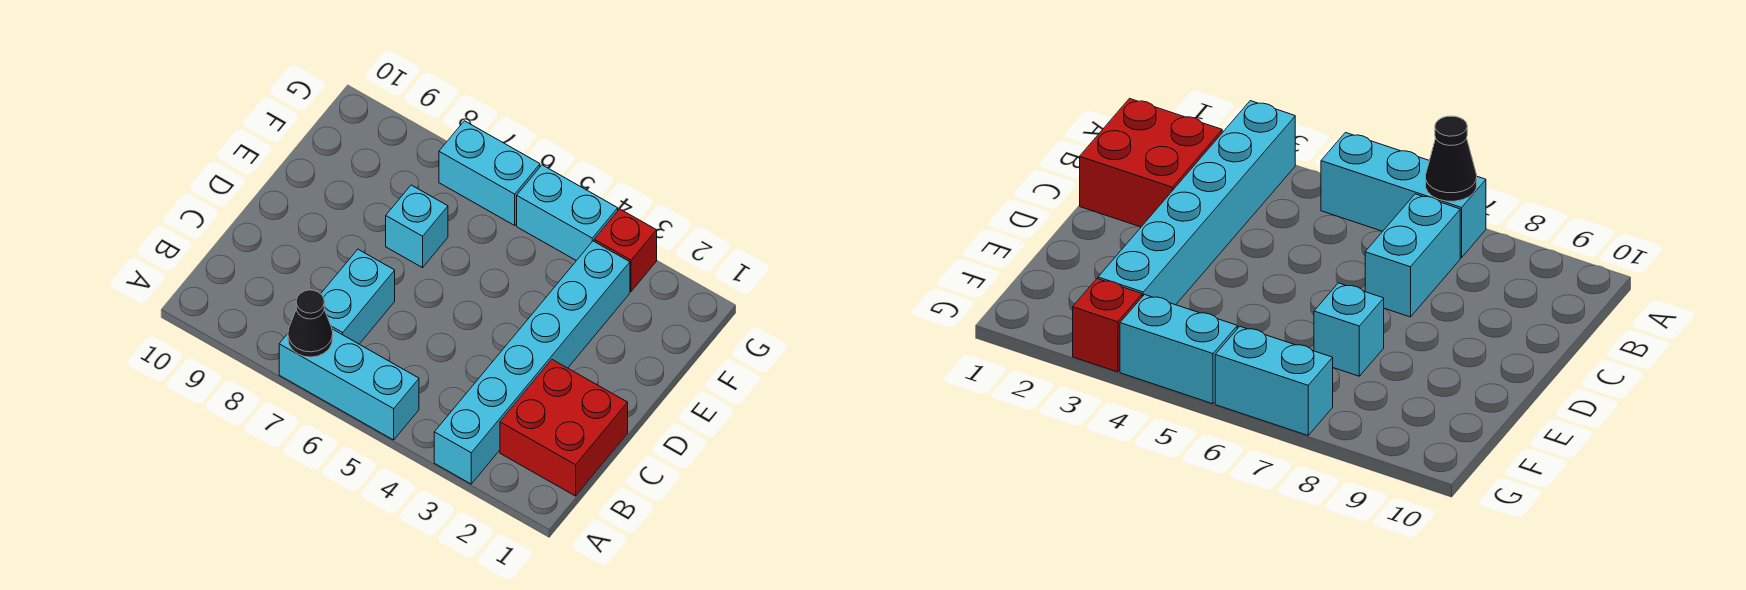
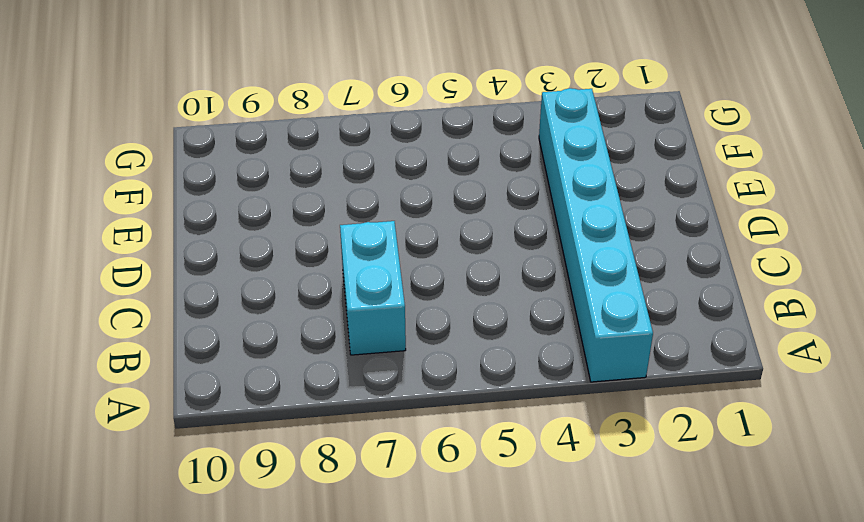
none -> cyan 1x3 brick [279,329,419,440]
none -> red 2x2 brick [500,360,628,496]

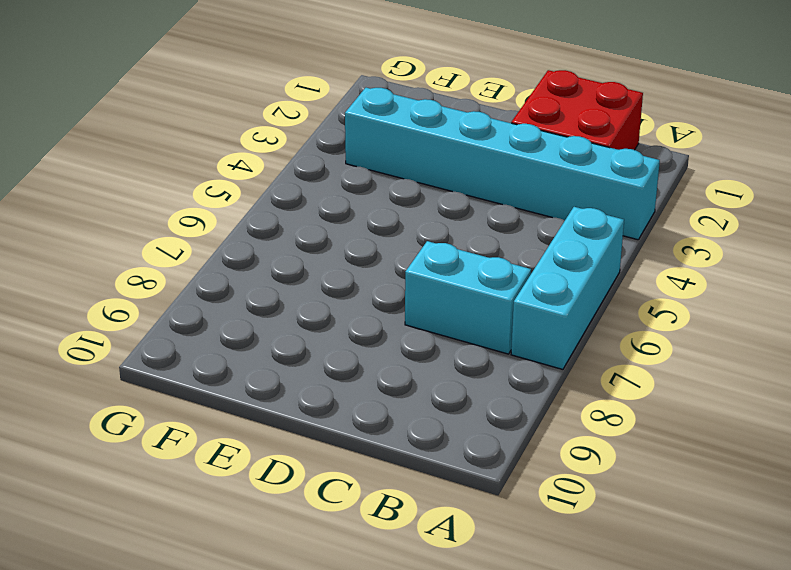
none -> cyan 1x1 brick [386,185,448,268]
none -> red 1x1 brick [594,209,657,291]

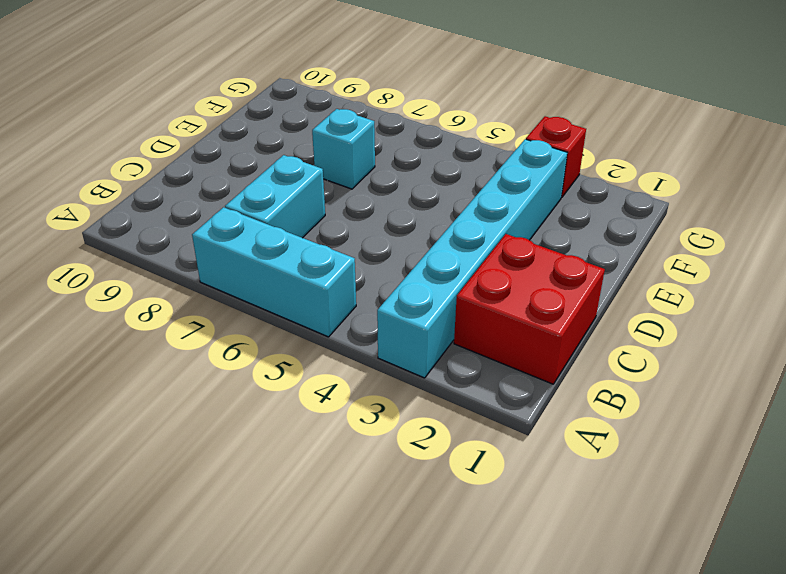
none -> cyan 1x2 brick [517,165,618,261]
none -> cyan 1x2 brick [439,121,540,225]

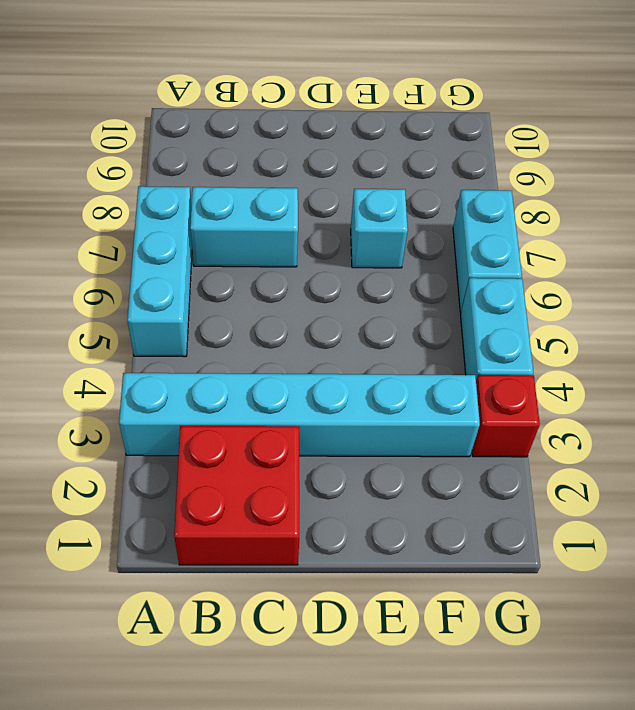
none -> black 1x1 cone [288,290,333,357]

